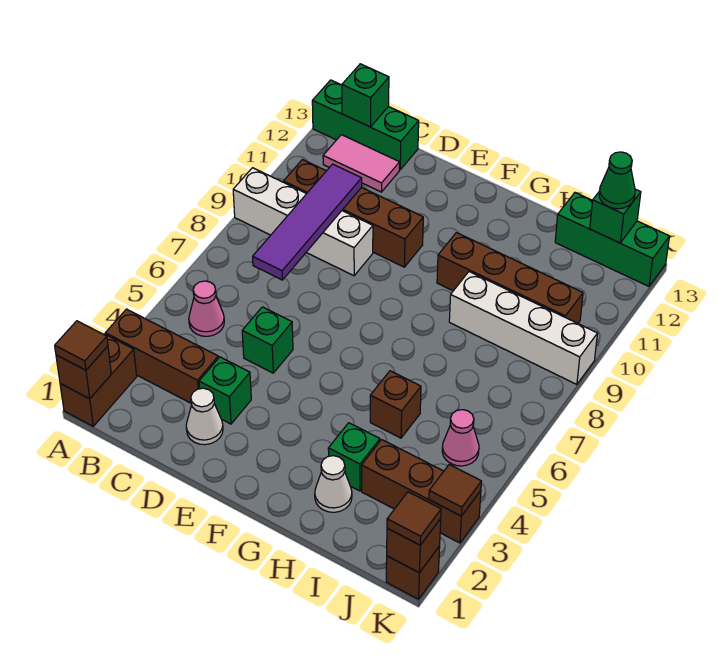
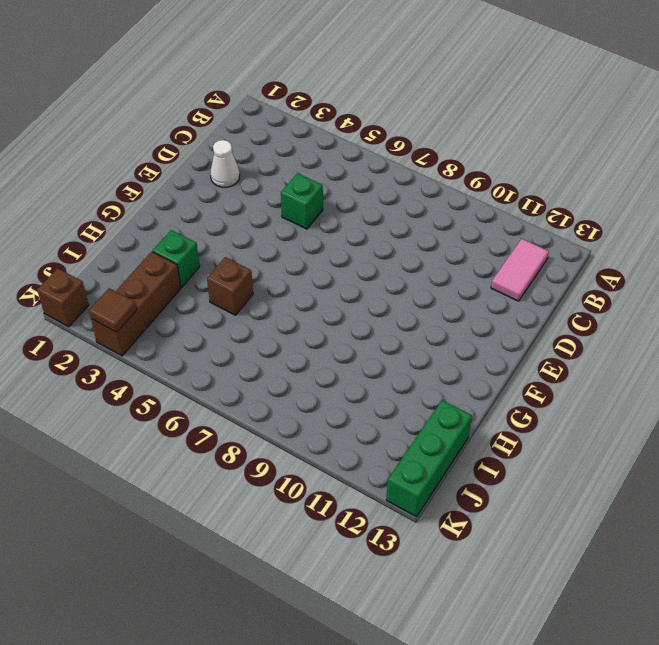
none -> brown 1x2 brick [60,334,137,426]
none -> brown 1x3 brick [105,309,218,403]
none -> white 1x4 brick [233,168,373,276]

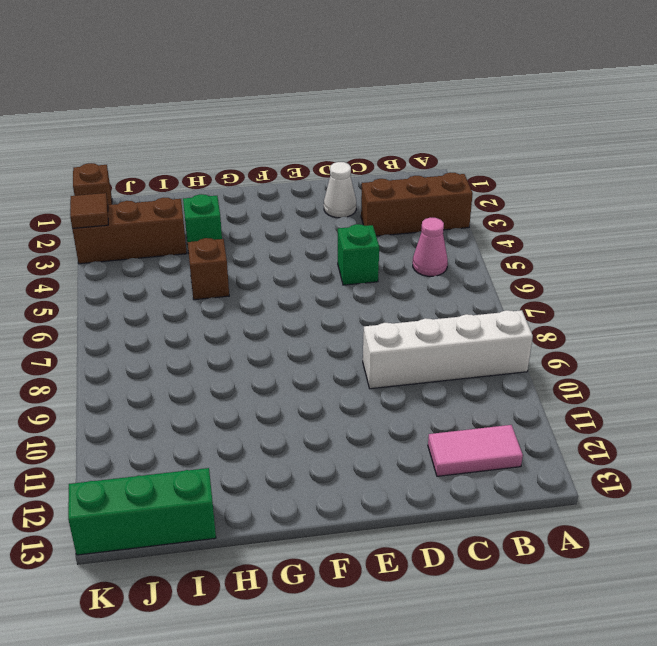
none -> brown 1x2 brick [60,334,137,426]
none -> green 1x3 brick [312,80,419,170]
none -> brown 1x4 brick [283,160,423,267]

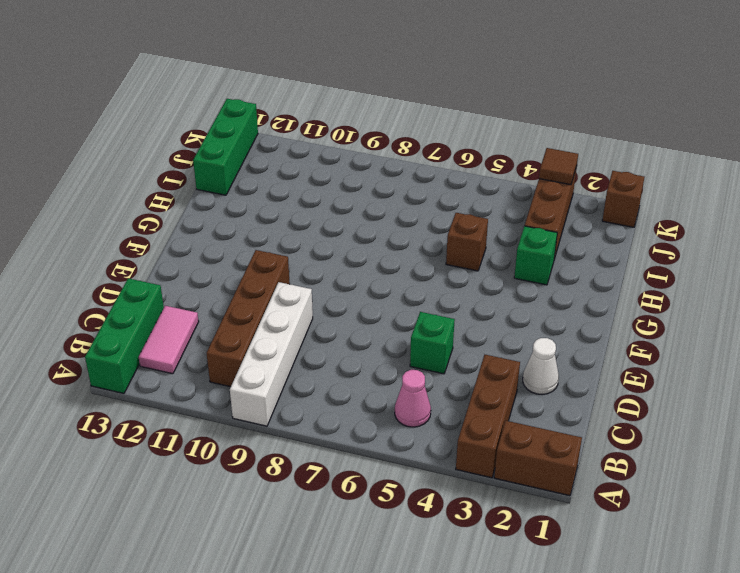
none -> green 1x1 brick [199,357,251,424]
none -> brown 1x4 brick [437,233,583,323]
none -> white 1x1 cone [315,456,352,512]

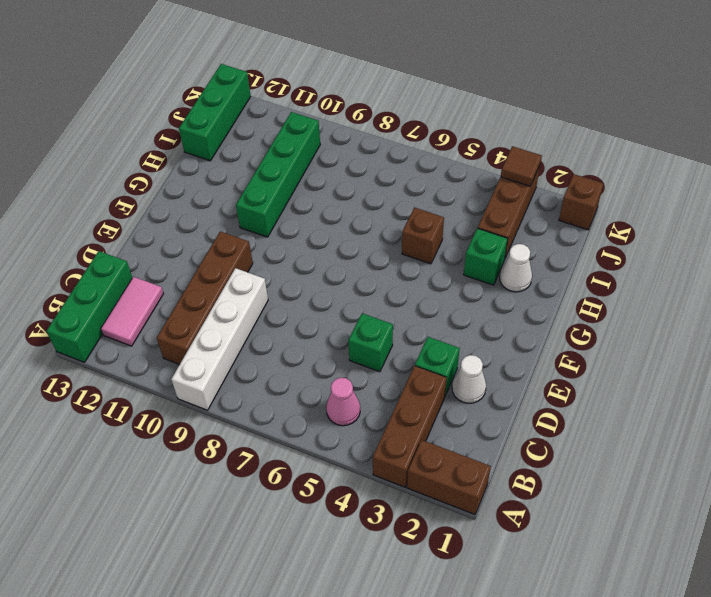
green 1x4 brick [236,112,320,237] -> brown 1x4 brick [437,233,583,323]
none -> white 1x4 brick [449,272,597,384]
none -> pink 1x1 cone [442,410,479,466]
none -> brown 1x1 brick [56,346,111,399]

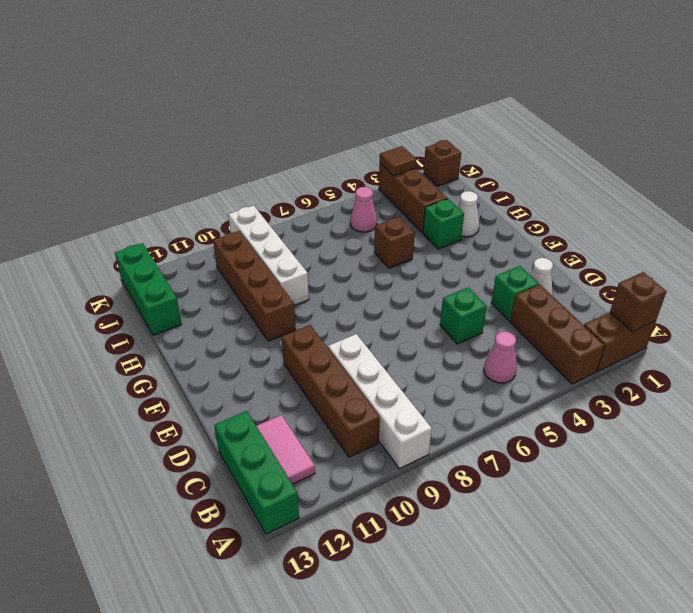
none -> green 1x1 brick [342,64,389,127]
none -> purple 1x4 tile [253,164,362,280]
none -> green 1x1 brick [590,189,641,243]

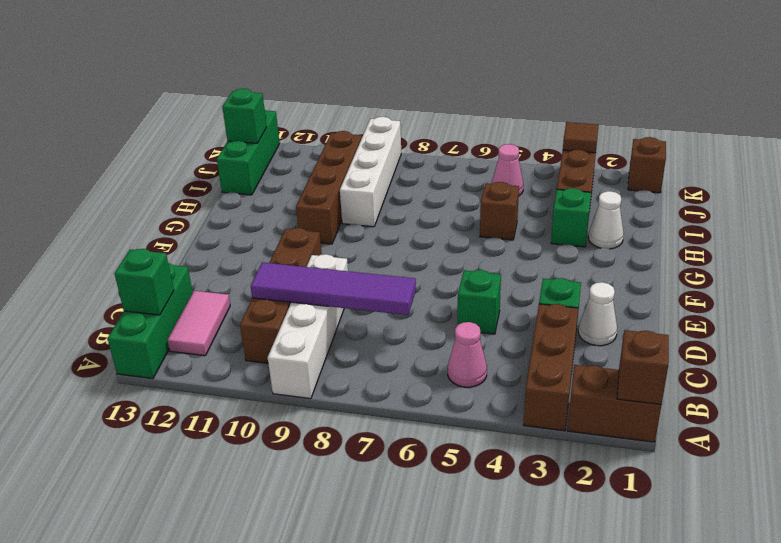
none -> brown 1x1 brick [387,519,441,573]
none -> brown 1x1 tile [55,321,108,370]
none -> green 1x1 cone [599,152,635,209]

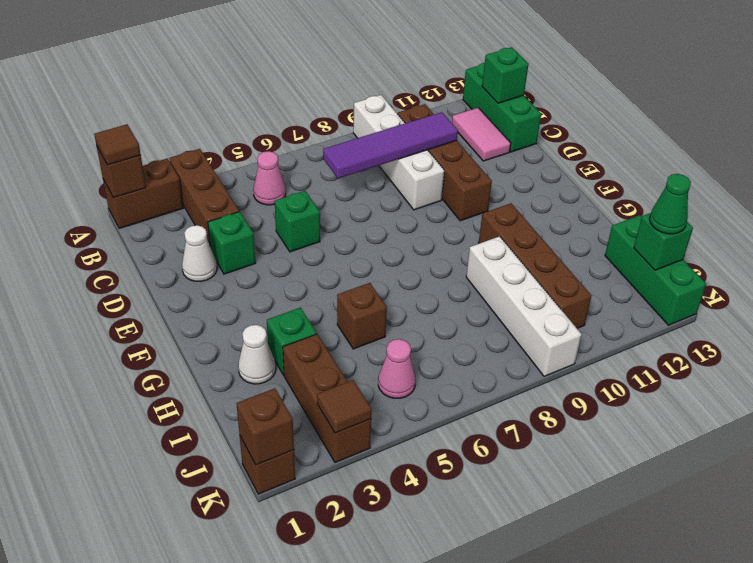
none -> brown 1x1 tile [387,492,441,545]

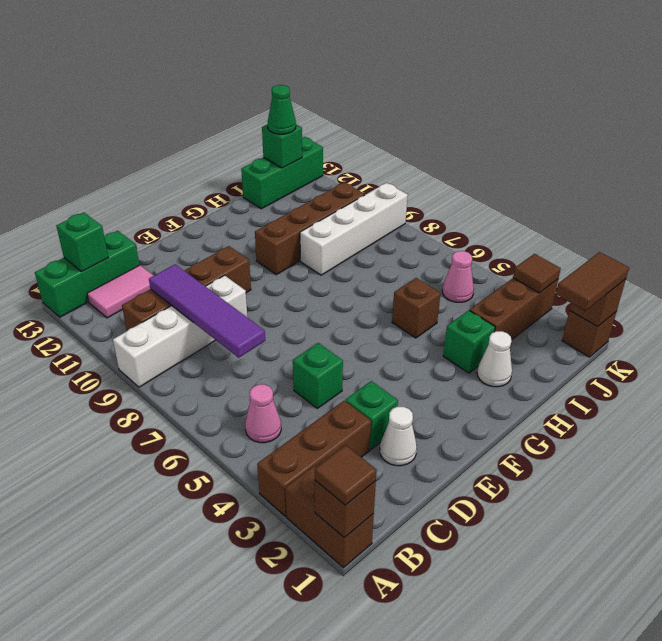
brown 1x2 tile [556,252,629,311] -> brown 1x1 tile [387,492,441,545]

